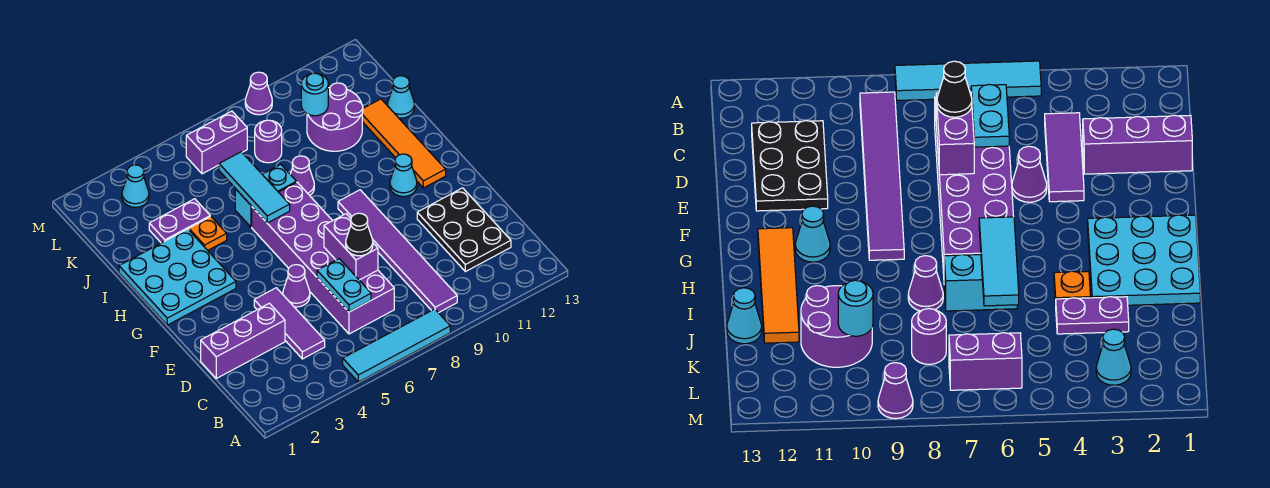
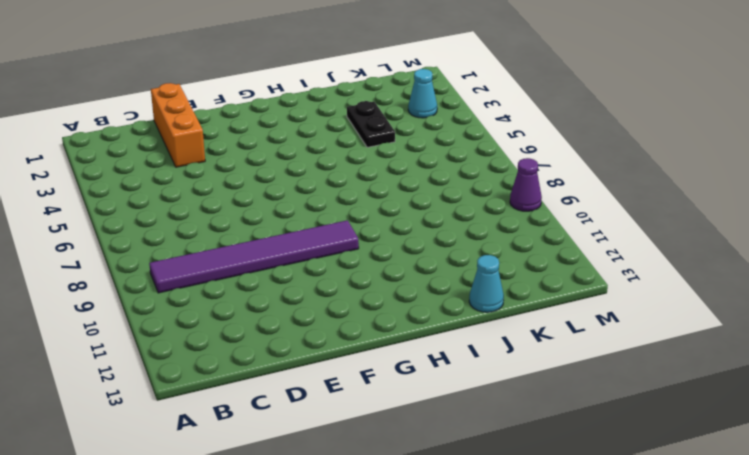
orange 1x3 brick [151,83,205,167] -> purple 1x3 brick [201,303,285,378]
black 1x2 plate [347,101,395,147] -> purple 1x2 plate [149,199,210,243]
none -> cyan 1x4 tile [343,309,450,382]
none -> purple 1x3 tile [254,288,325,359]
none -> purple 2x6 brick [252,182,394,334]

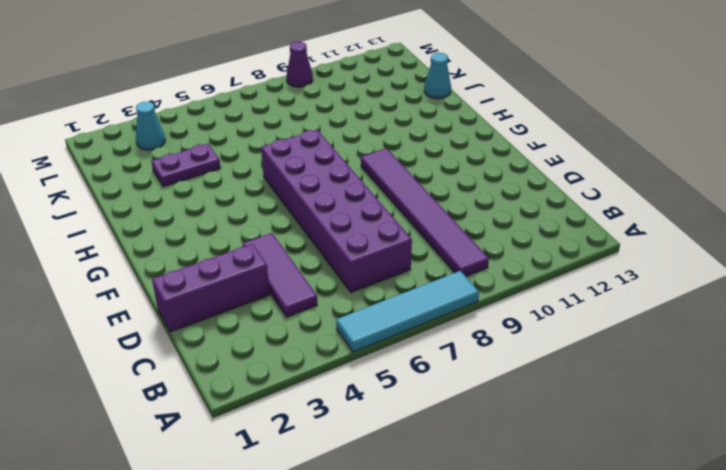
none -> black 2x3 plate [417,188,511,272]
none -> purple 1x1 cone [283,265,310,307]
none -> cyan 3x3 plate [119,229,236,325]

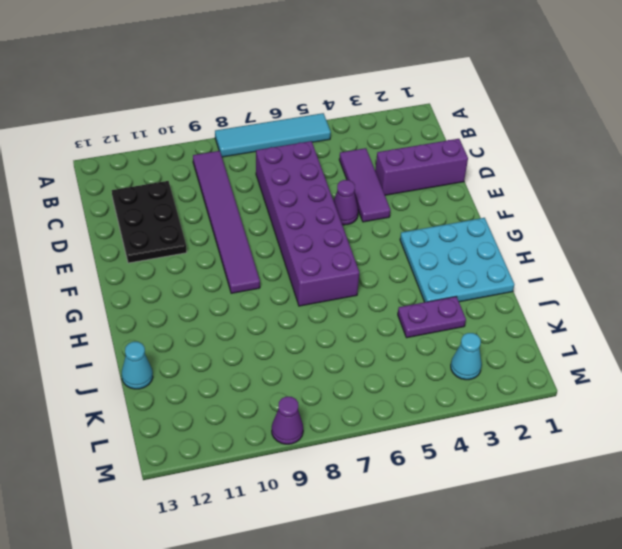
none -> cyan 1x1 cone [390,154,417,197]
none -> orange 1x4 tile [362,99,446,188]
none -> orange 1x1 plate [189,217,227,250]

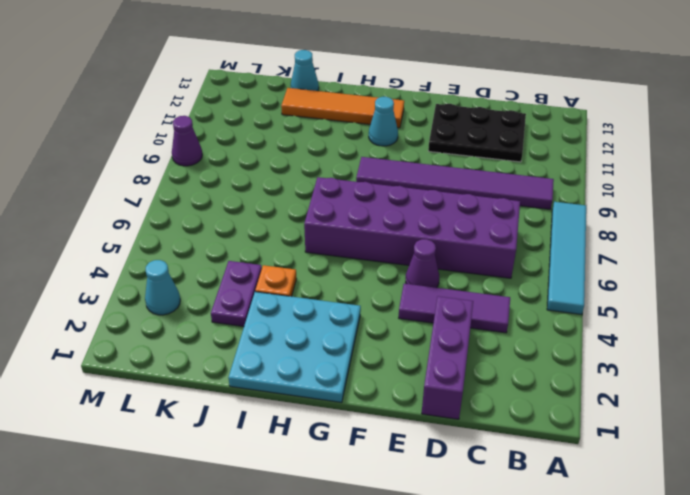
none -> cyan 1x2 brick [235,165,296,227]
none -> purple 1x1 cone [290,156,314,195]
none -> purple 2x2 round brick [307,83,363,151]

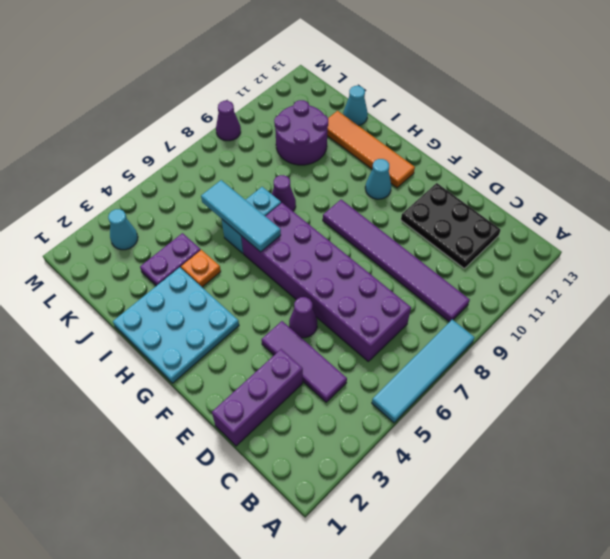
none -> purple 1x1 round brick [255,120,282,163]
none -> purple 1x2 brick [186,111,247,174]
none -> cyan 1x2 plate [317,259,371,312]

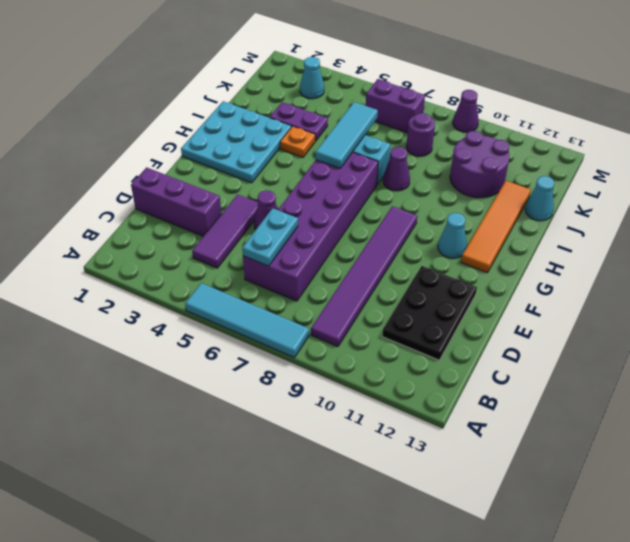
none -> purple 1x2 brick [324,214,378,280]
none -> cyan 1x1 round brick [301,73,328,116]
none -> black 1x1 cone [346,213,373,256]

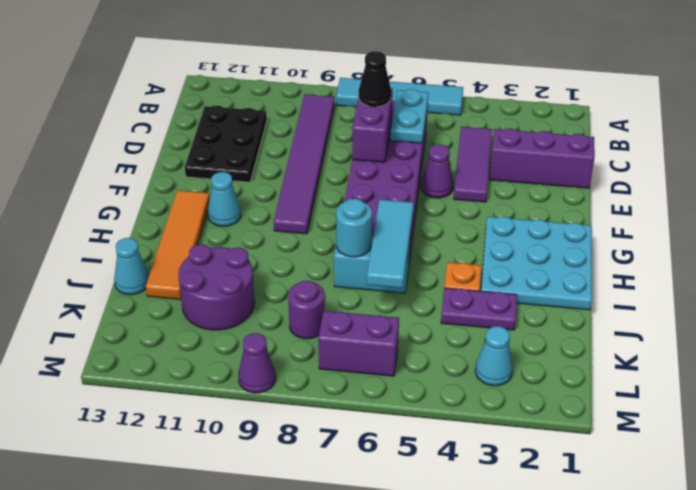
cyan 1x1 round brick [336,199,372,257] -> cyan 1x1 round brick moved to [301,73,328,116]
none -> purple 1x1 cone [290,156,314,195]

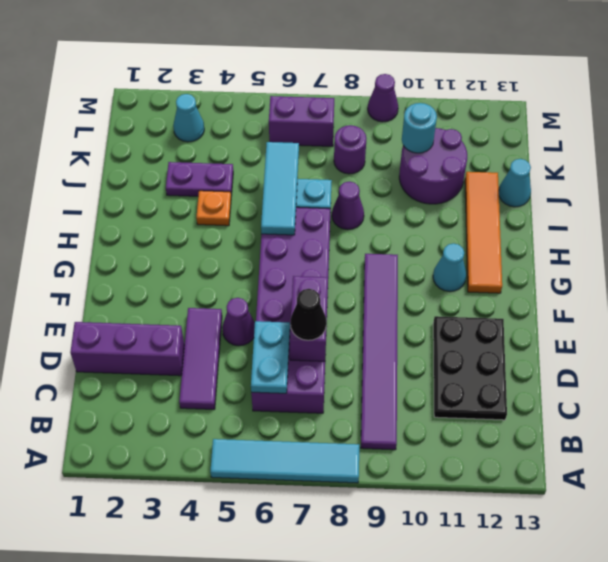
none -> cyan 3x3 plate [119,229,236,325]

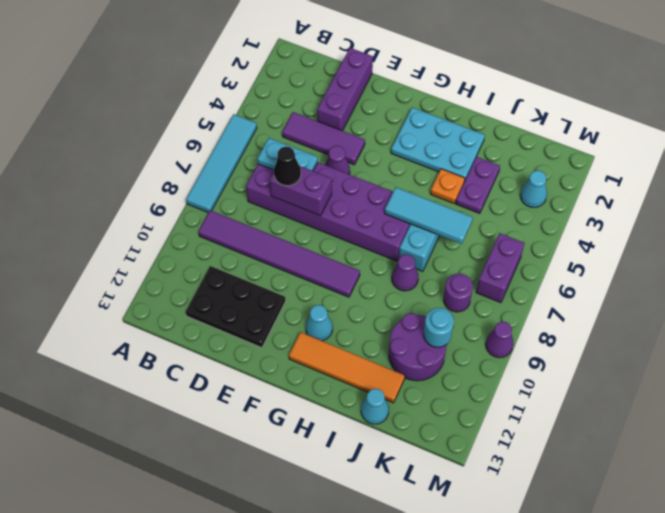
cyan 2x3 plate [391,107,485,180] -> cyan 3x3 plate [119,229,236,325]

